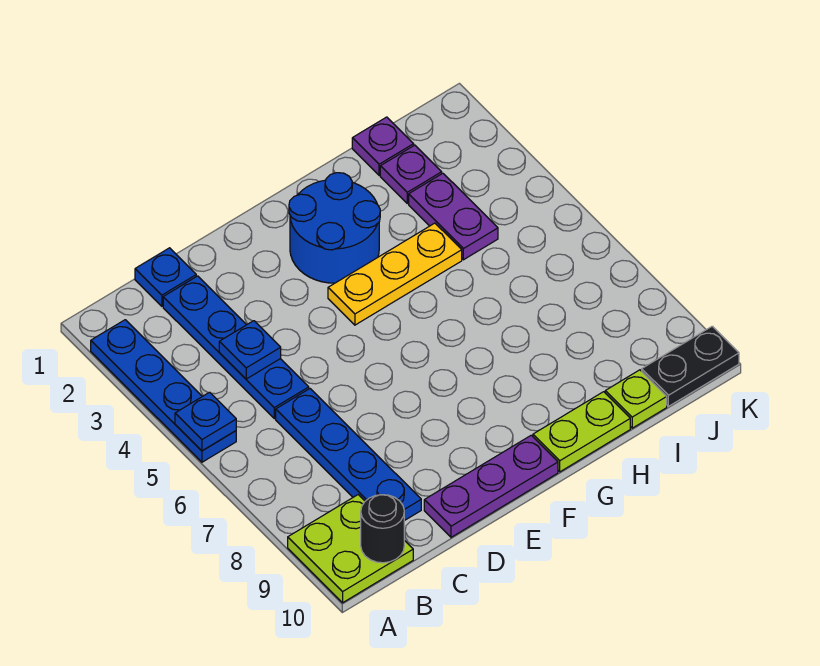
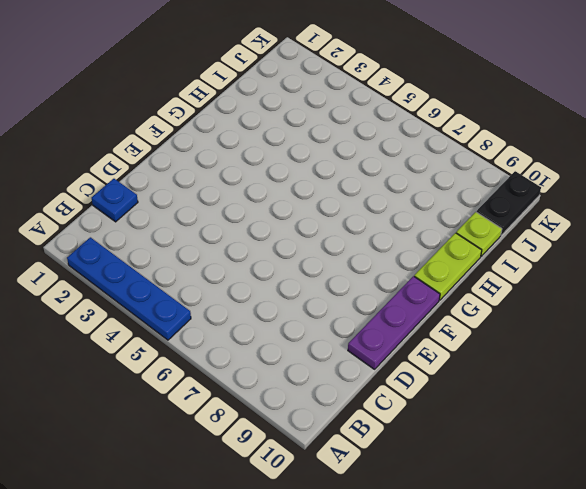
none -> lime 2x2 plate [288,495,413,603]
none -> blue 1x4 plate [163,276,309,419]
none -> blue 1x4 plate [276,389,421,521]

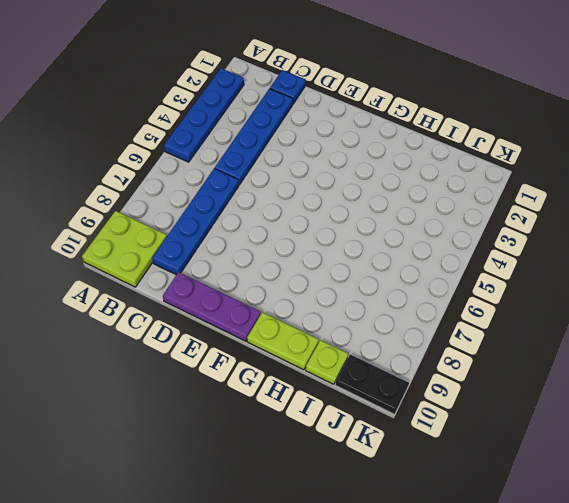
none -> blue 2x2 round brick [289,173,380,283]
none -> yellow 1x3 plate [328,223,462,325]
none -> purple 1x1 plate [352,117,414,175]

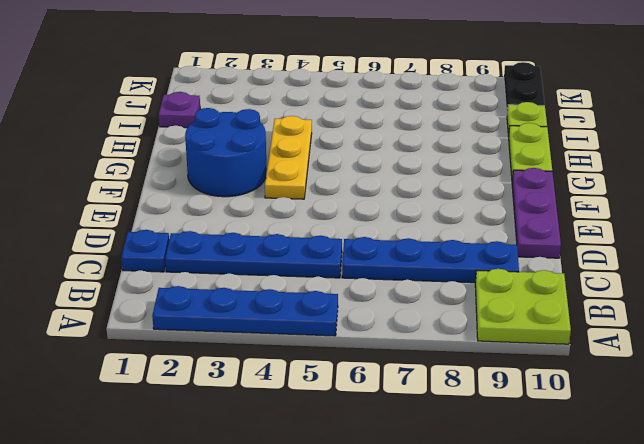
none -> purple 1x1 plate [380,145,442,203]
none -> purple 1x2 plate [409,173,498,260]
none -> blue 1x1 plate [175,392,236,451]

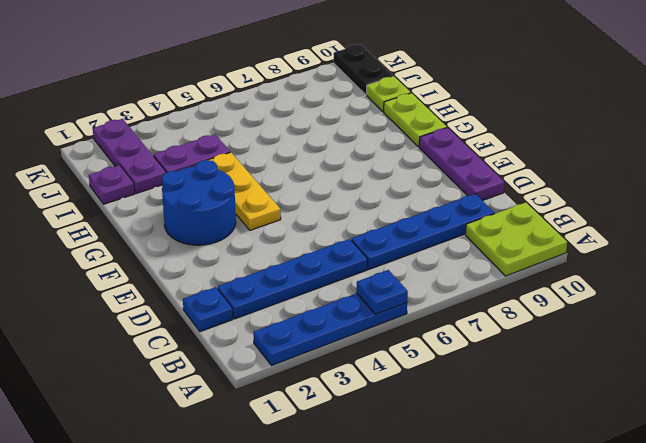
purple 1x3 plate [93,119,167,193] -> purple 1x1 plate [380,145,442,203]
none -> black 1x1 round brick [361,495,404,563]
none -> blue 1x1 plate [219,321,281,379]

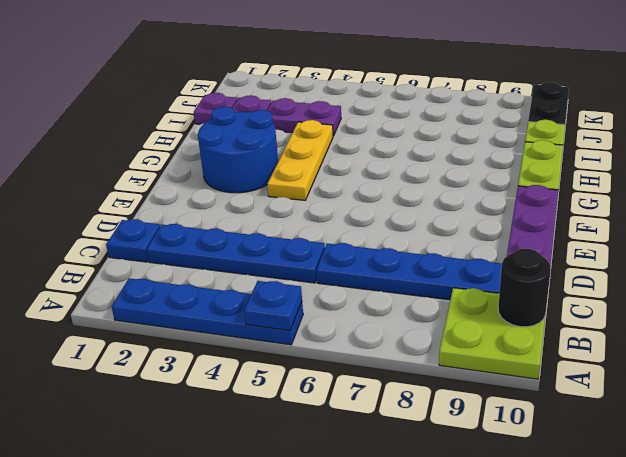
none -> blue 1x1 plate [219,321,281,379]

